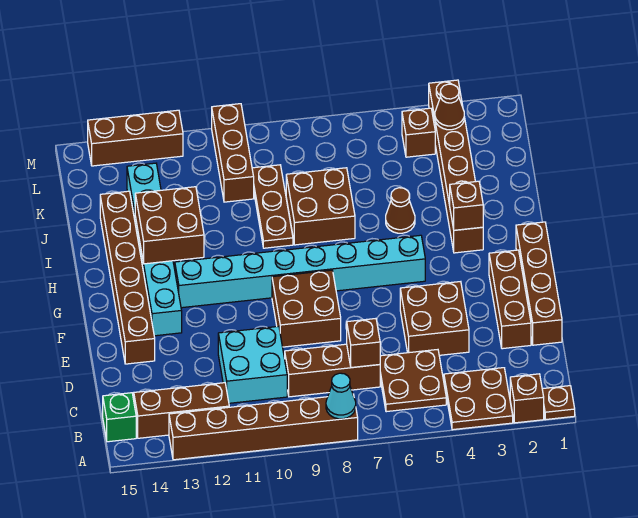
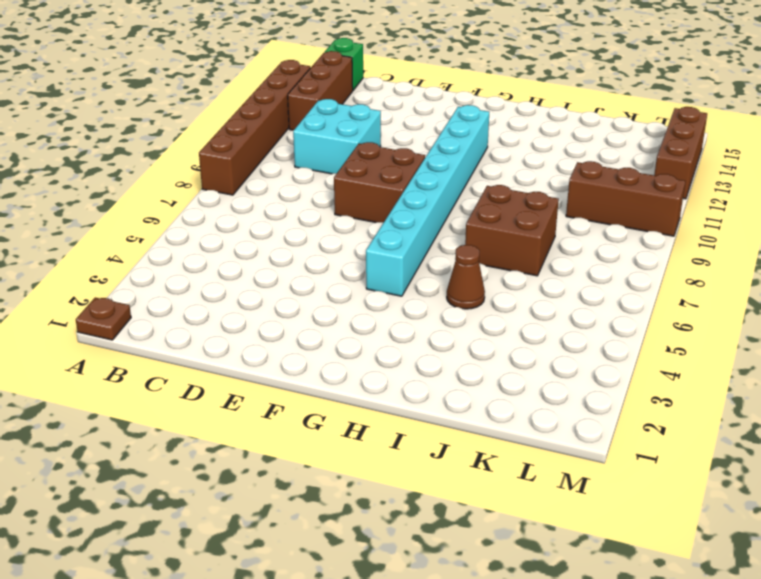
none -> brown 1x1 brick [510,374,544,423]
none -> brown 2x2 plate [444,368,513,430]
none -> brown 2x2 plate [380,350,446,412]

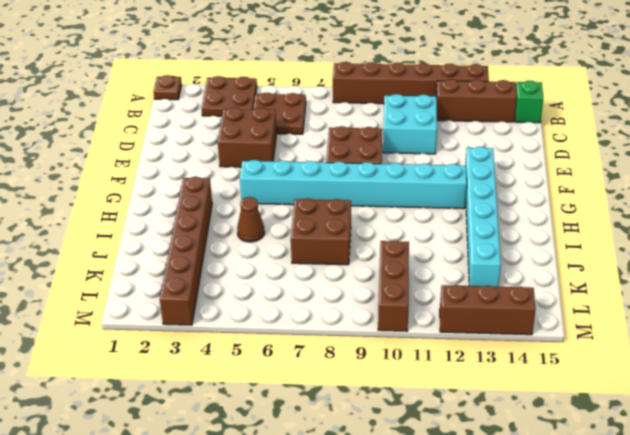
none -> brown 1x1 brick [510,374,544,423]
none -> brown 1x3 brick [285,344,380,397]
none -> brown 1x4 brick [516,222,562,345]

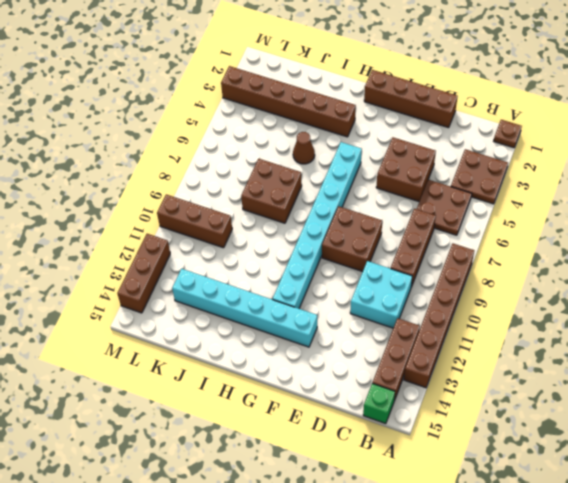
none -> brown 1x1 brick [510,374,544,423]
none -> brown 1x3 brick [489,250,531,349]
none -> brown 1x6 brick [100,191,155,364]

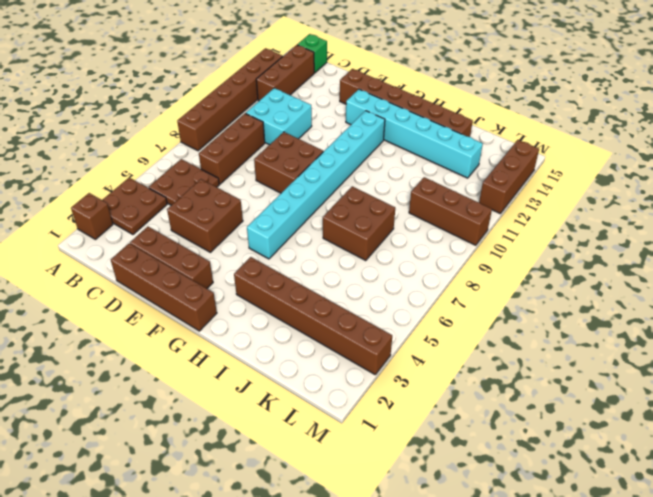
none -> brown 1x1 plate [542,386,575,420]
none -> brown 1x1 cone [386,188,415,233]
none -> brown 1x3 plate [252,165,293,248]

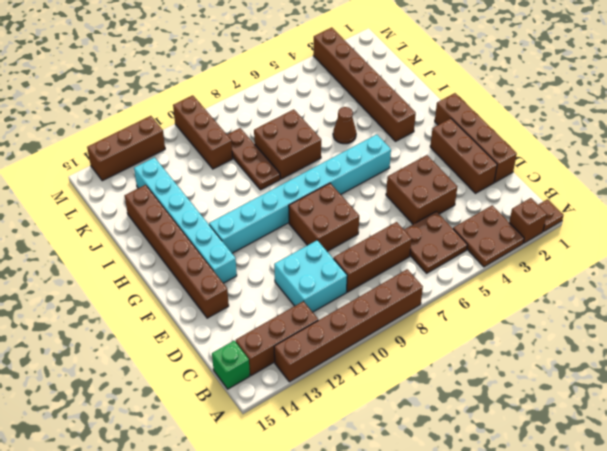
none -> brown 1x1 brick [402,108,435,157]
none -> cyan 1x1 cone [326,373,356,419]
none -> brown 1x1 brick [347,319,380,368]

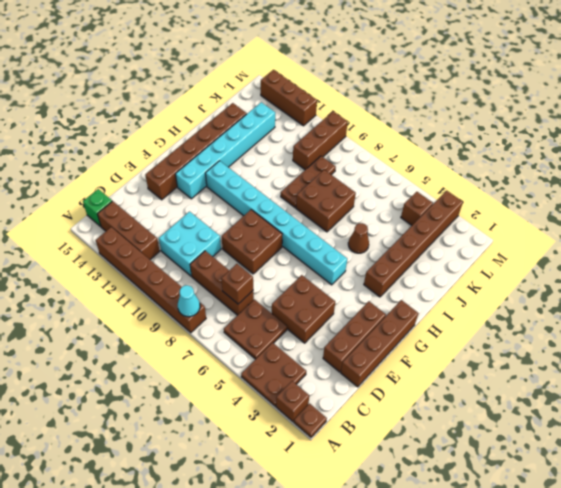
none -> brown 1x1 brick [450,181,483,230]
none -> brown 2x2 brick [135,187,204,264]
none -> brown 1x1 cone [435,84,464,130]

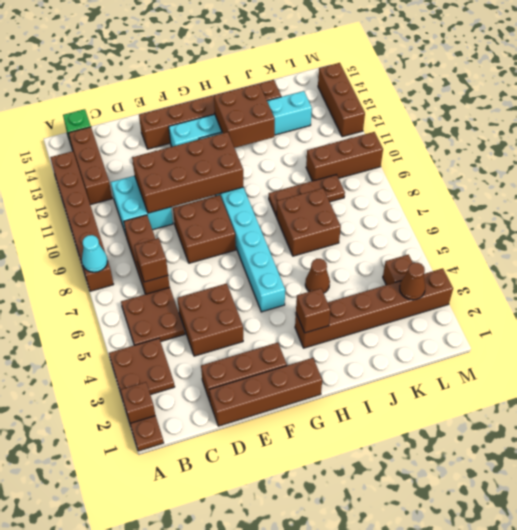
brown 2x4 brick [132,132,244,213] -> none

